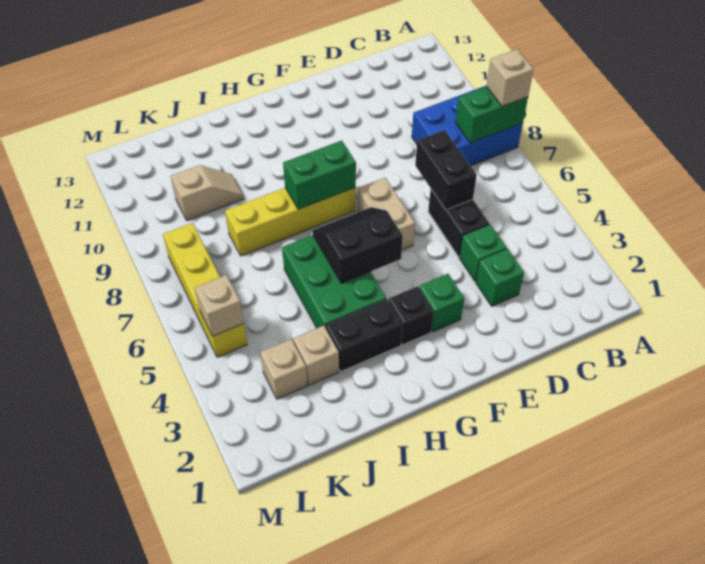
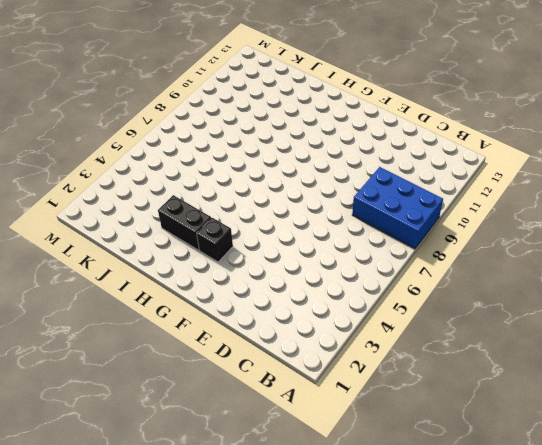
none -> green 1x1 brick [476,249,524,306]
none -> green 1x1 brick [459,224,506,281]
none -> black 1x2 brick [428,189,489,257]

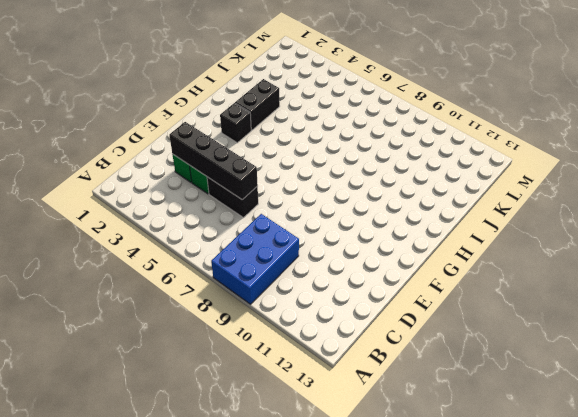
black 1x4 brick [169,122,258,200] -> black 1x2 brick [415,130,477,210]
none -> green 1x1 brick [419,274,464,332]
none -> tan 1x2 brick [358,178,415,250]
none -> yellow 1x4 brick [225,188,356,256]

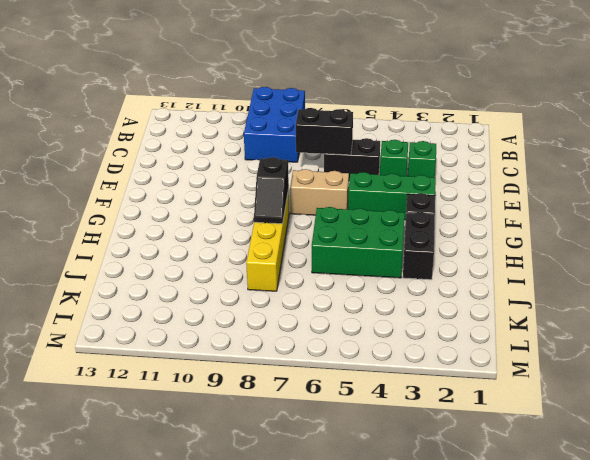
green 1x3 brick [348,172,436,220] -> green 1x1 brick [419,274,464,332]
black 1x2 slope [254,157,289,224] -> green 1x2 brick [283,141,356,209]
none -> tan 1x1 brick [293,326,339,385]
none -> tan 1x2 slope [171,165,244,221]
none -> tan 1x1 brick [260,339,307,399]

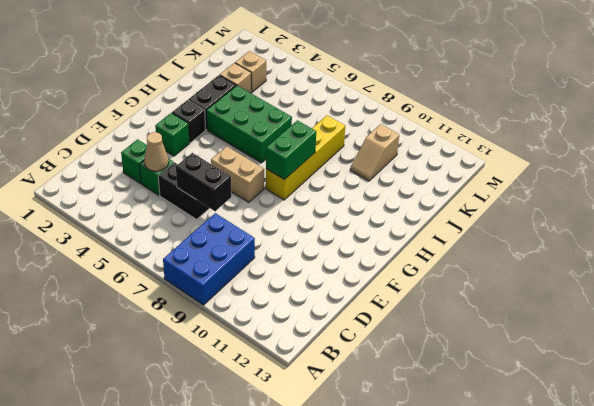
tan 1x1 cone [144,132,169,171] -> none
none -> yellow 1x4 brick [163,223,247,357]
none -> green 1x2 brick [456,87,528,143]
none -> black 2x2 slope [312,207,403,283]

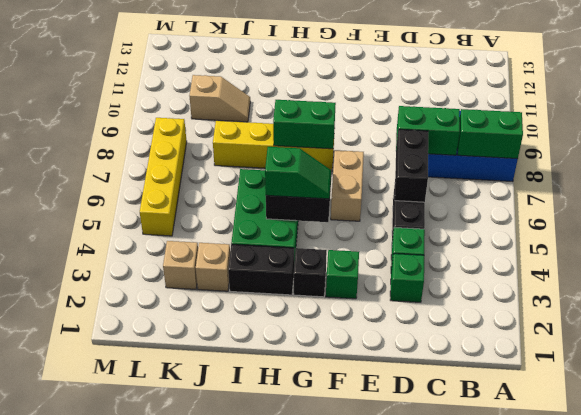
green 1x2 brick [396,106,460,155] -> none
green 1x2 slope [265,147,331,199] -> none
none -> tan 1x1 brick [195,275,244,336]
none -> tan 1x1 brick [486,49,534,106]

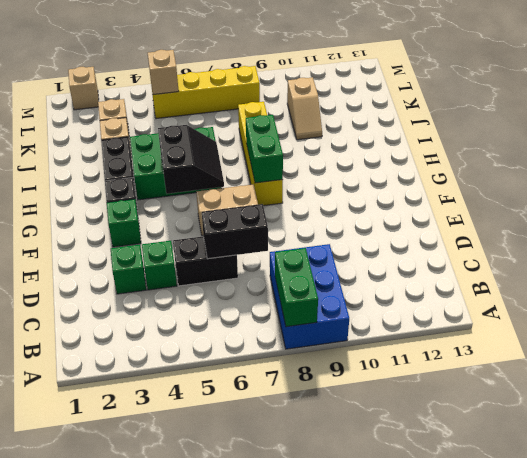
tan 1x1 brick [68,67,99,110] -> tan 1x1 brick moved to [486,49,534,106]

